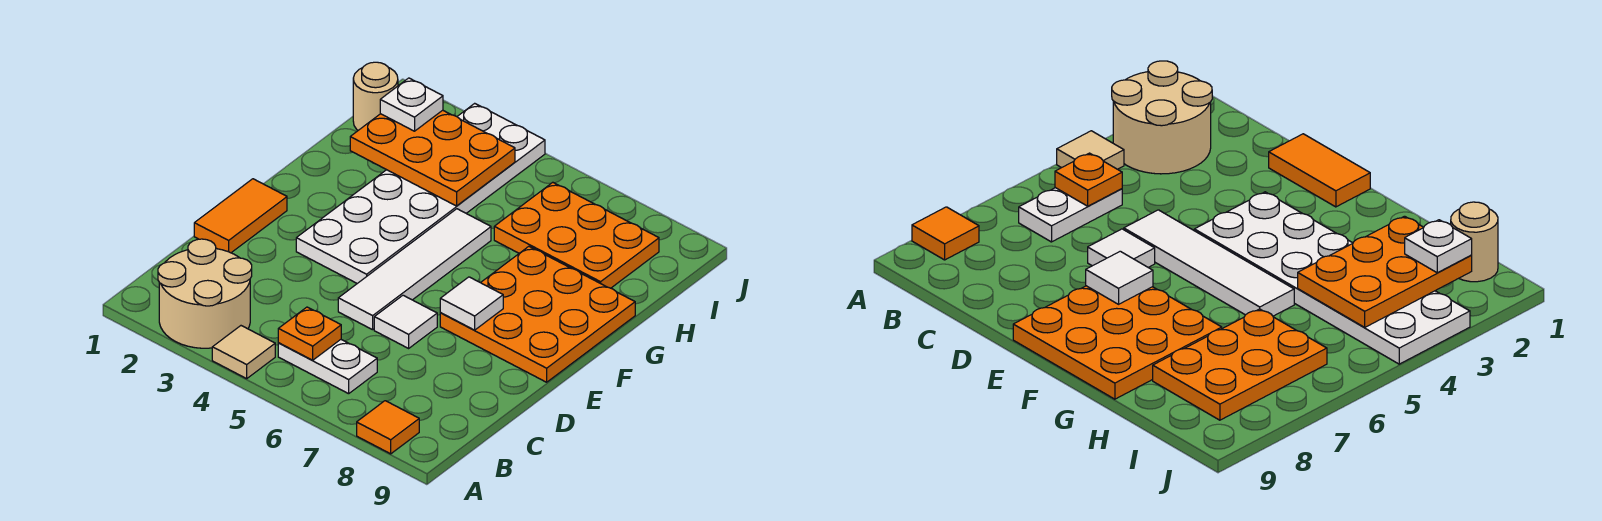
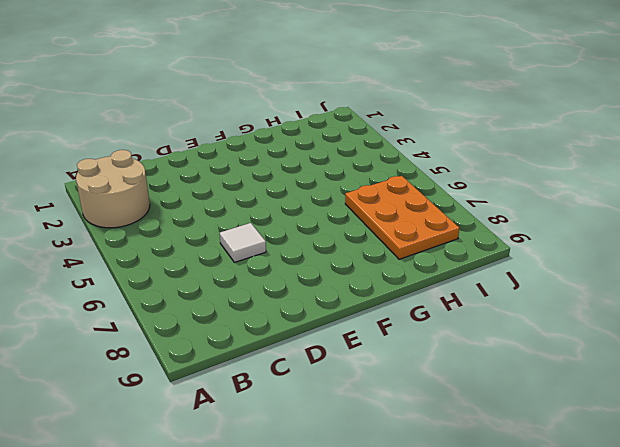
none -> tan 1x1 tile [212,326,275,379]
none -> orange 1x1 tile [357,401,419,454]
none -> white 1x2 plate [278,340,377,394]

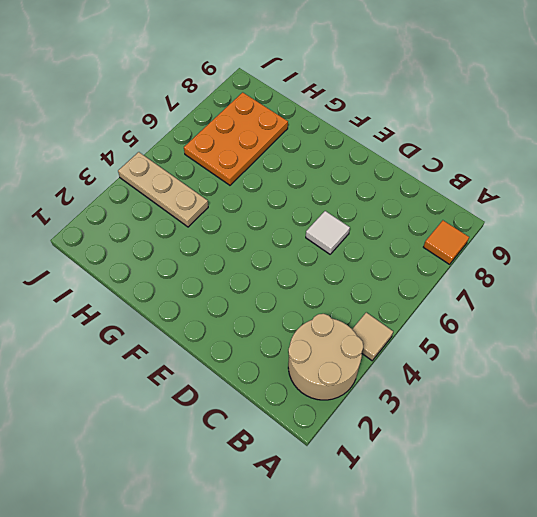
tan 1x3 plate [118,152,208,227] -> white 2x6 plate [296,103,545,283]
none -> white 1x2 plate [278,340,377,394]
none -> orange 1x2 tile [194,179,287,253]
none -> white 1x4 tile [338,209,491,330]

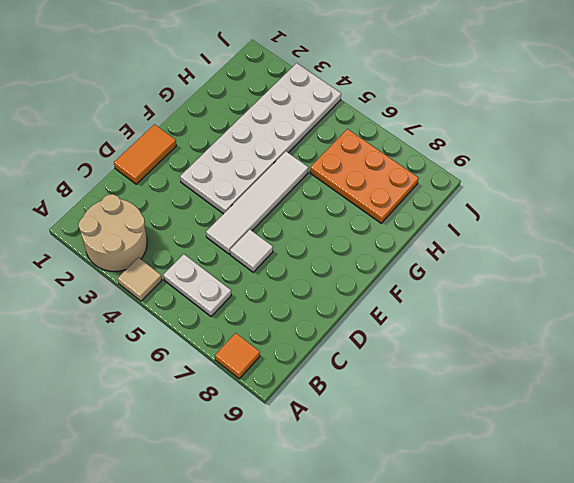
none -> orange 3x3 plate [440,246,635,382]
none -> tan 1x1 round brick [353,62,398,130]
none -> orange 1x1 plate [278,307,341,360]

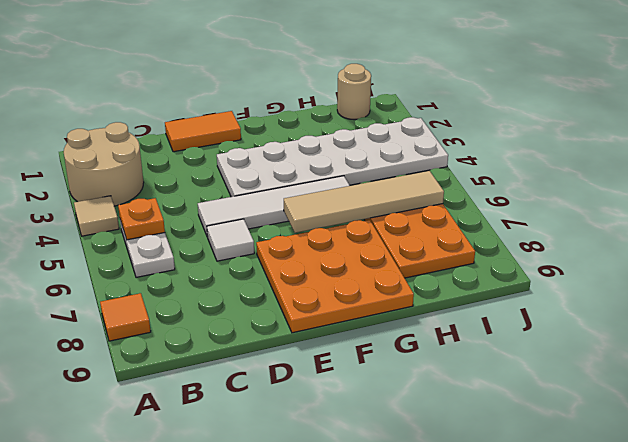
tan 1x4 tile [284,171,444,233] -> none
none -> white 1x1 tile [440,277,503,330]
none -> orange 2x3 plate [350,110,515,206]
none -> white 1x1 plate [380,78,443,131]

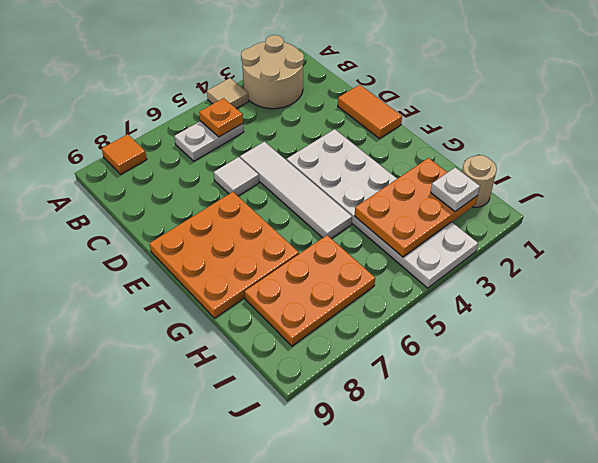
none -> white 1x1 tile [440,277,503,330]

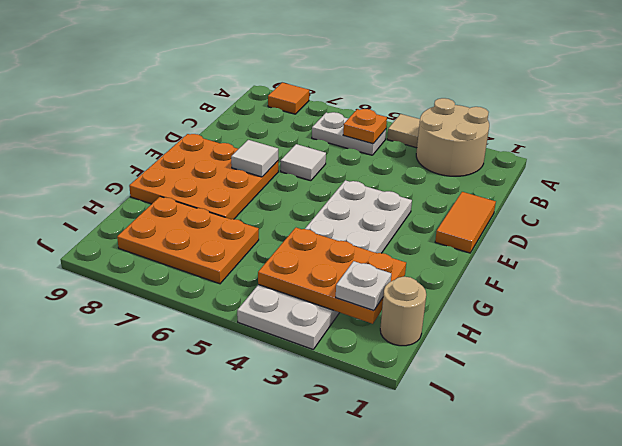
none -> white 1x4 tile [338,209,491,330]

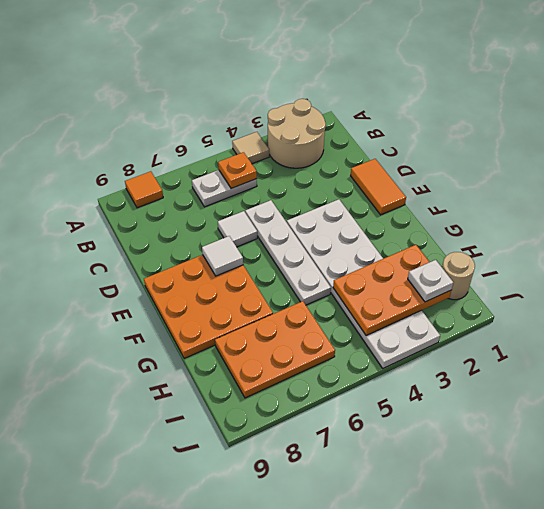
white 1x4 plate [245,200,331,305] -> white 1x4 tile [338,209,491,330]

